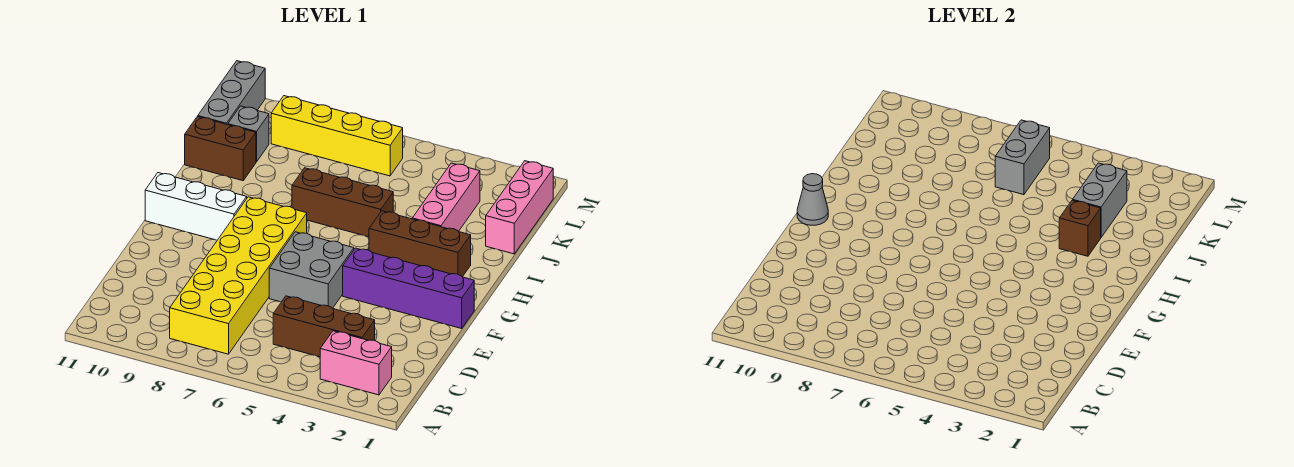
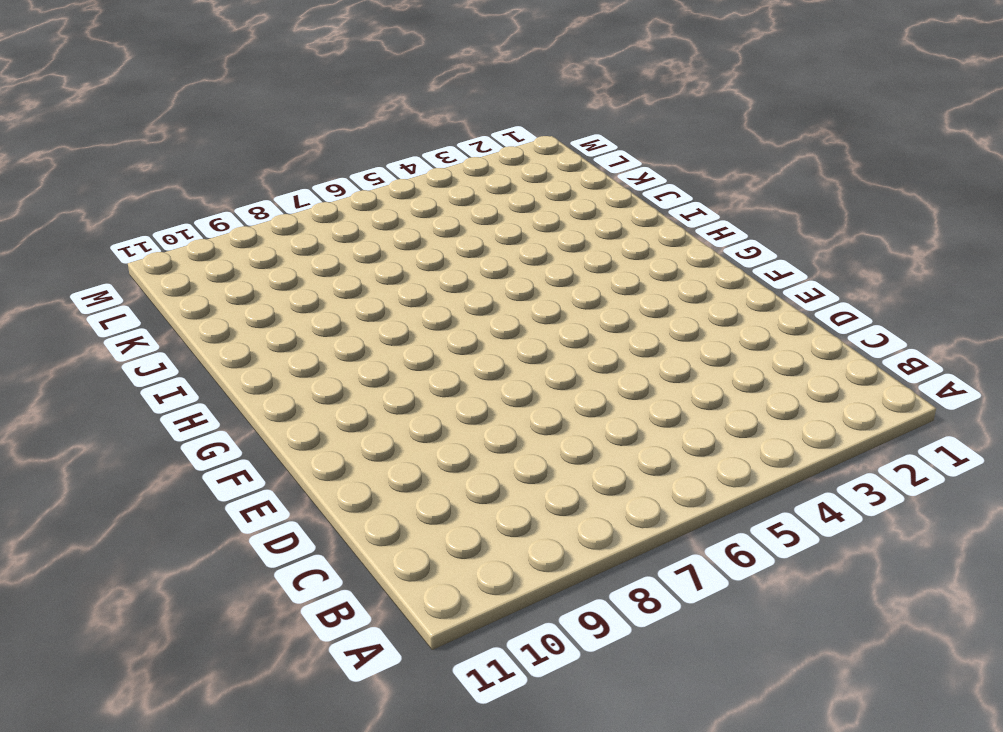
none -> pink 1x2 brick [320,331,392,395]
none -> yellow 2x6 brick [170,197,307,354]
none -> brown 1x3 brick [273,296,375,357]

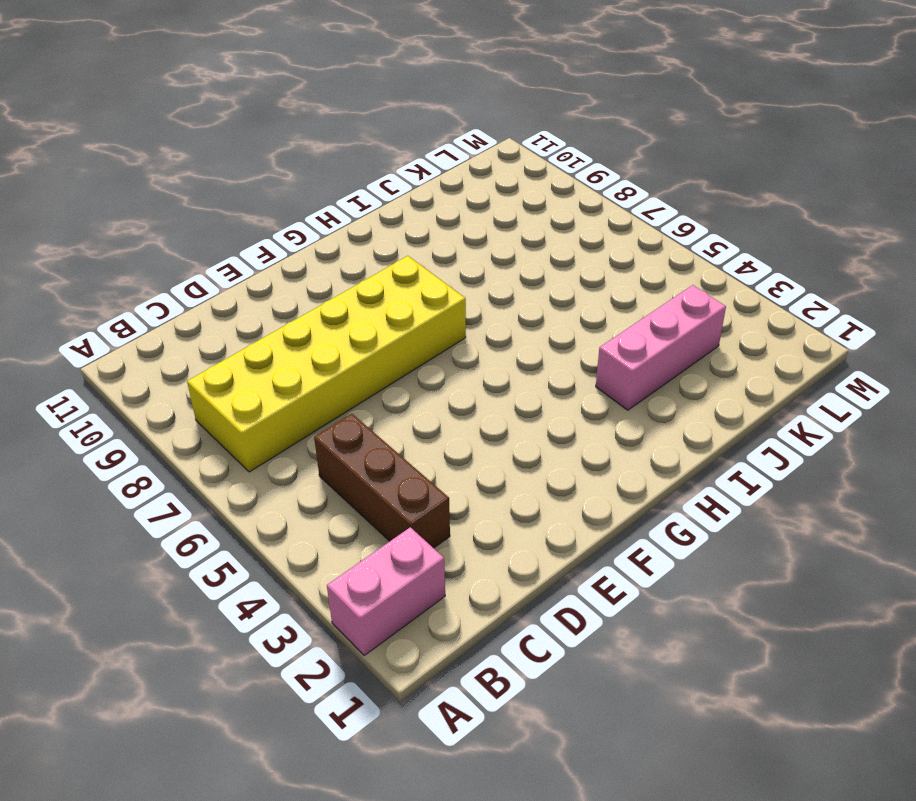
pink 1x2 brick [327,527,445,655] -> pink 1x2 brick turned to [320,331,392,395]
none -> grey 2x2 brick [269,232,354,308]
none -> purple 1x4 brick [343,248,474,328]
none -> white 1x3 brick [145,173,247,240]

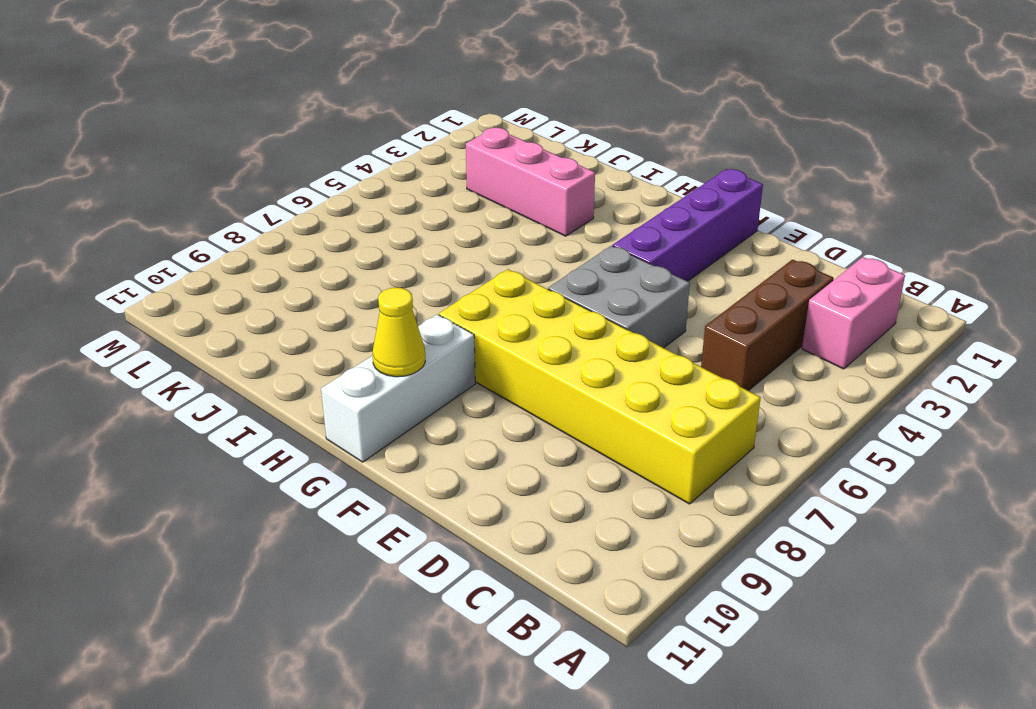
yellow 1x1 cone [373,288,425,377] -> none
none -> brown 1x3 brick [369,211,471,277]
none -> brown 1x3 brick [292,168,393,237]
none -> pink 1x3 brick [486,161,554,254]

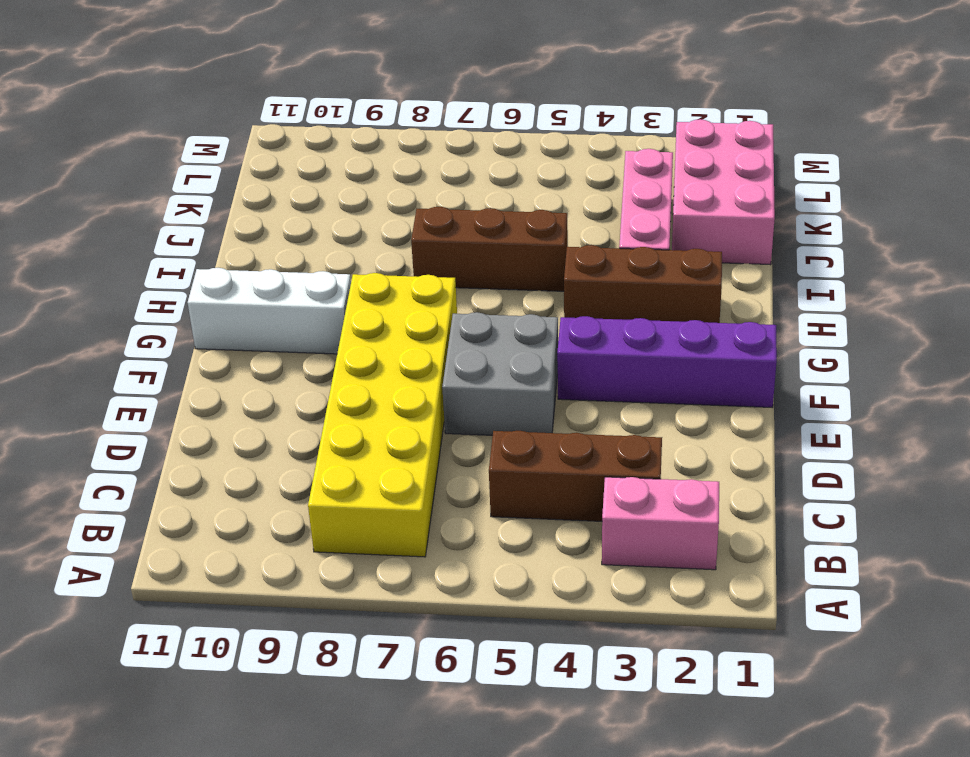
pink 2x3 brick [672,119,775,265] -> pink 1x3 brick [486,161,554,254]
none -> brown 1x2 brick [185,117,256,181]
none -> grey 1x1 brick [228,106,269,162]
none -> grey 1x3 brick [198,61,265,125]

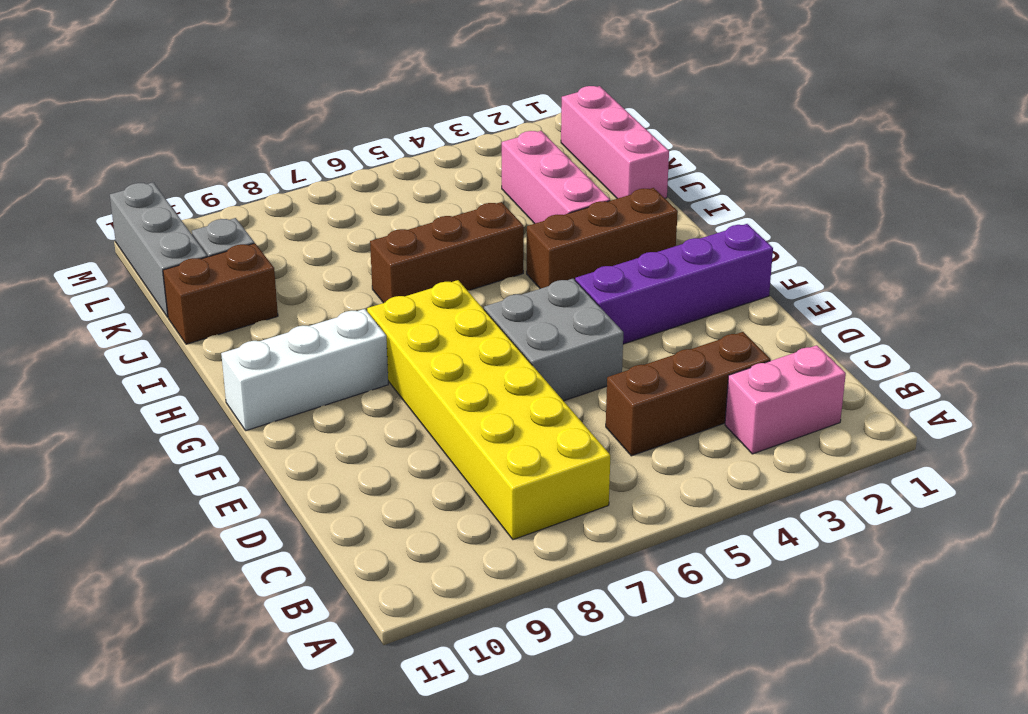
none -> yellow 1x4 brick [271,96,403,176]
none -> grey 1x1 cone [797,174,828,225]
none -> brown 1x1 brick [1059,200,1101,256]

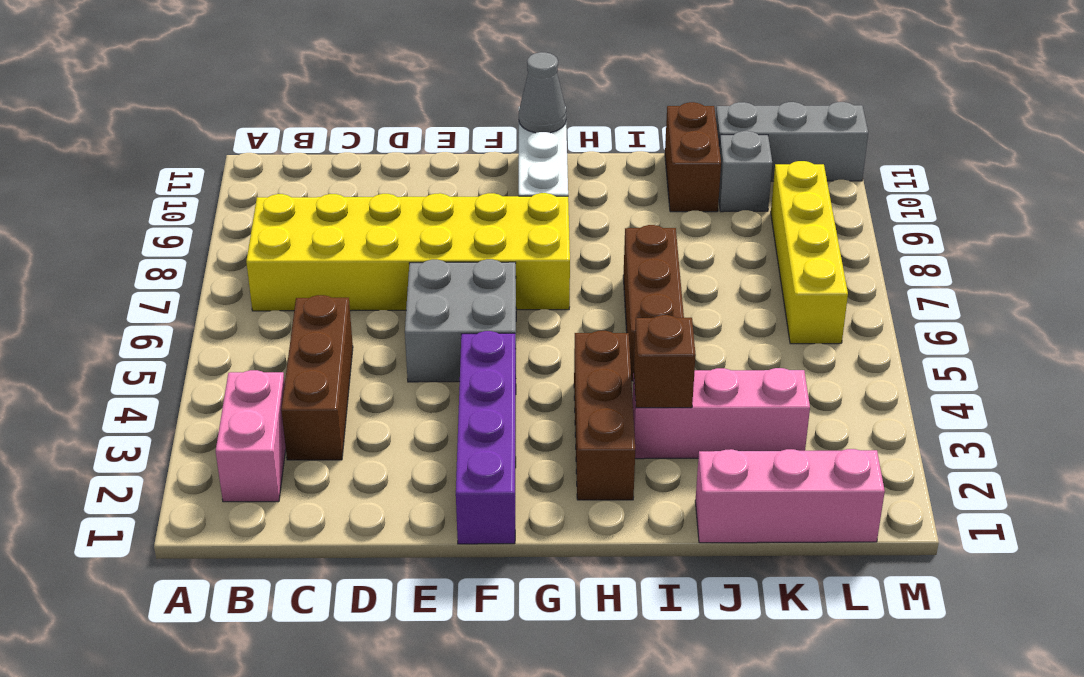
none -> grey 1x2 brick [1073,163,1127,237]
none -> grey 1x2 brick [995,120,1050,195]

